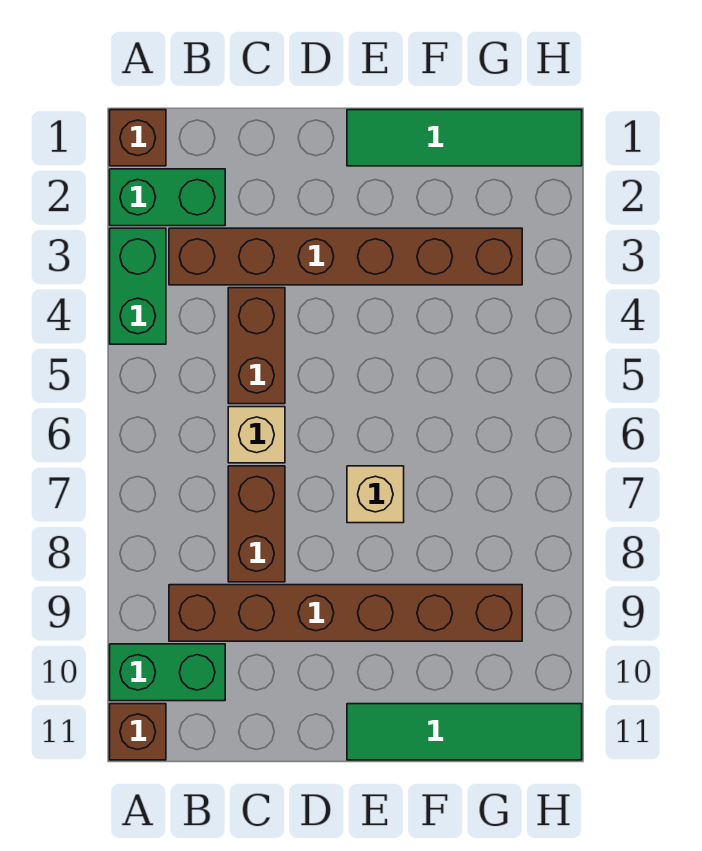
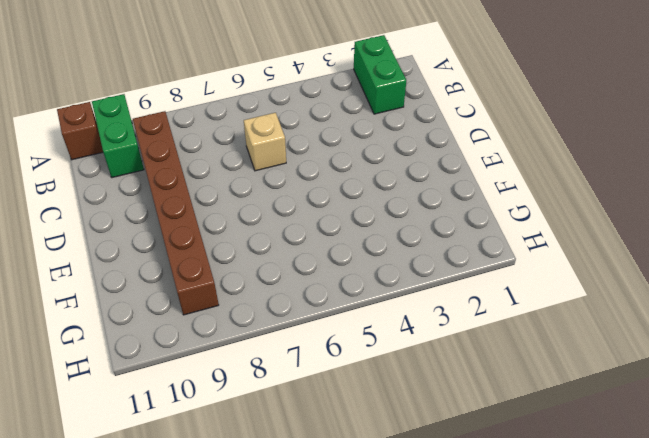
none -> brown 1x1 brick [110,110,166,166]
none -> green 1x2 brick [110,228,166,344]
none -> brown 1x6 brick [169,228,522,285]

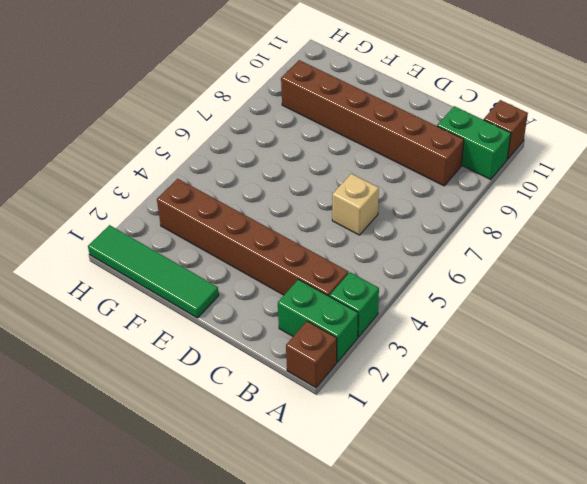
green 1x1 brick [330,272,379,337] -> green 1x2 brick [110,228,166,344]
none -> brown 1x2 brick [228,288,285,404]
none -> brown 1x2 brick [228,466,285,582]
none -> tan 1x1 brick [347,466,404,523]

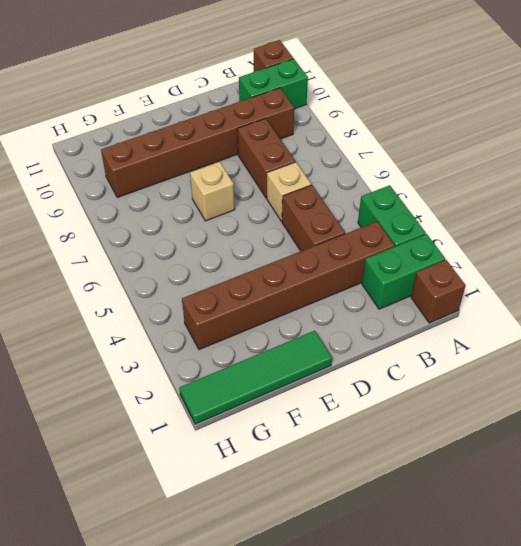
none -> green 1x4 tile [347,704,582,760]

